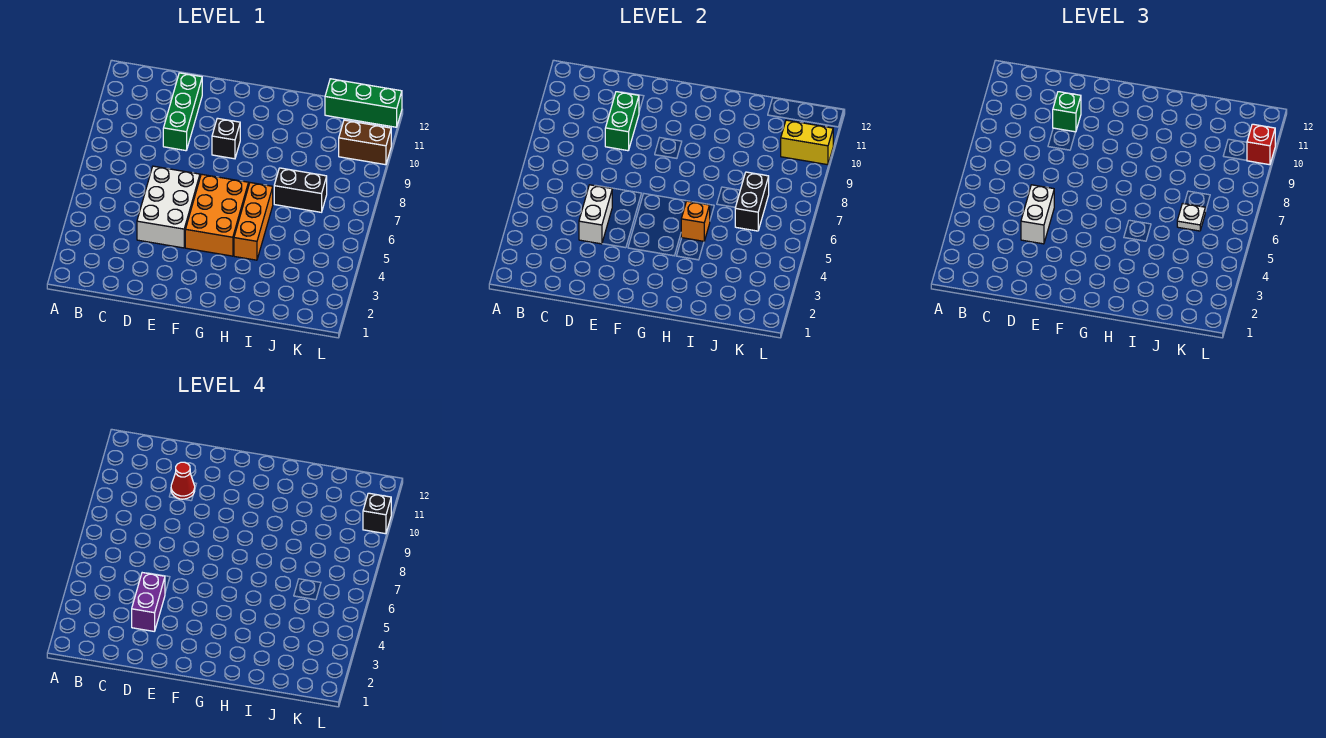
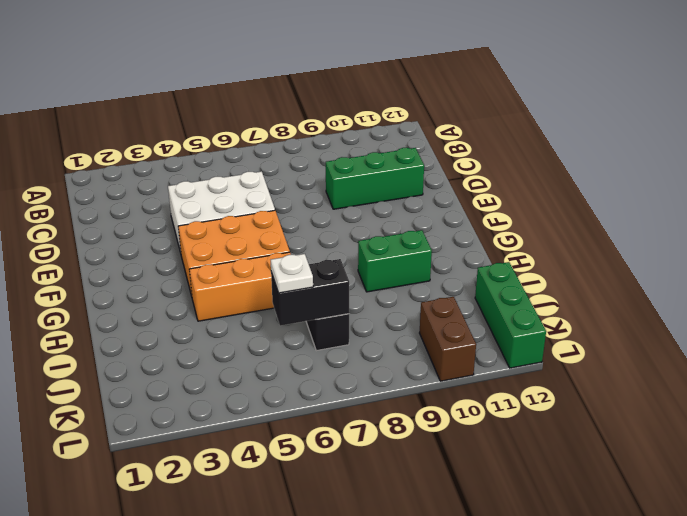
green 1x2 brick [358,230,432,292] -> green 1x2 brick moved to [605,92,639,151]
none -> black 1x1 brick [212,118,240,159]
none -> white 1x2 brick [579,185,612,244]
none -> orange 1x1 brick [681,201,710,241]

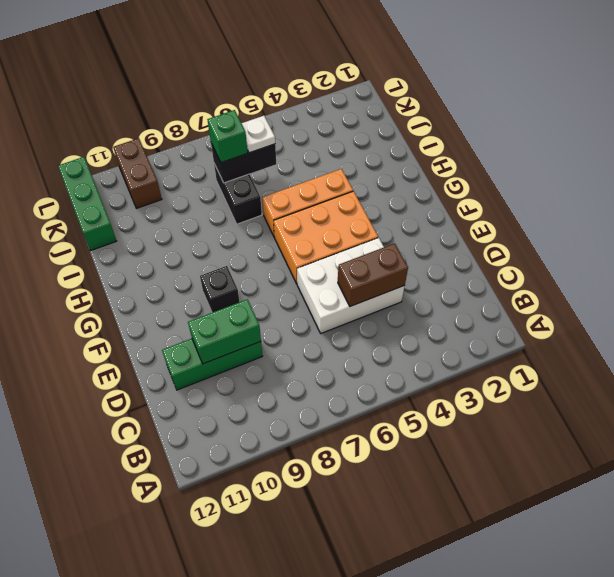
brown 1x2 brick [338,243,408,306] -> white 1x2 brick [579,185,612,244]
green 1x1 brick [207,110,248,163] -> green 1x1 brick moved to [1053,92,1081,132]
none -> orange 1x1 brick [681,201,710,241]
none -> yellow 1x2 brick [781,120,833,165]
none -> white 1x2 brick [1021,185,1054,244]

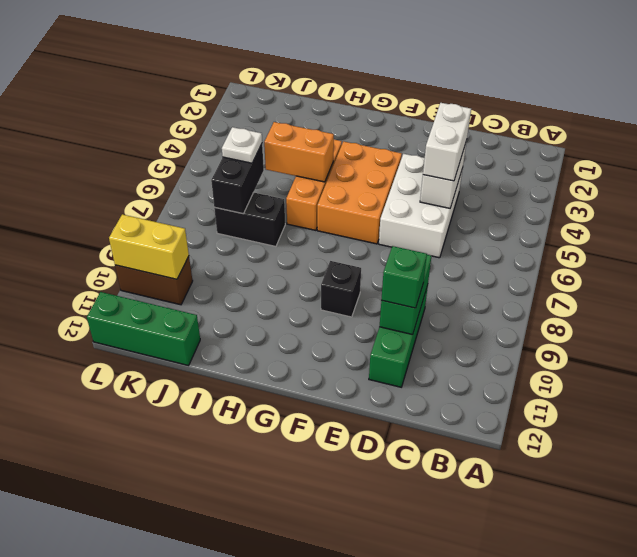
orange 1x2 brick [264,122,334,182] -> orange 1x1 brick [681,201,710,241]
none -> red 1x1 brick [1247,124,1275,165]
none -> purple 1x2 brick [132,573,165,631]
none -> red 1x1 cone [171,462,195,499]

